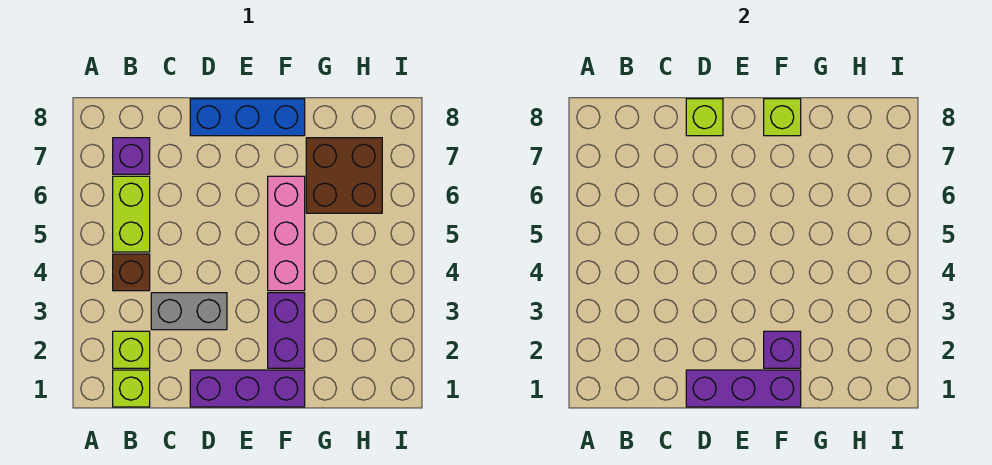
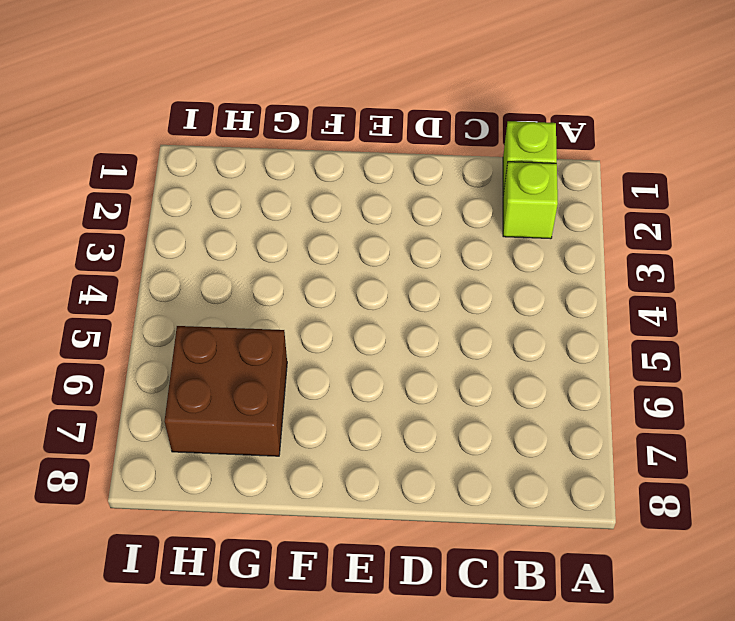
none -> brown 1x1 brick [113,254,150,291]
none -> lime 1x2 brick [113,176,150,252]
none -> purple 1x1 brick [113,138,150,174]

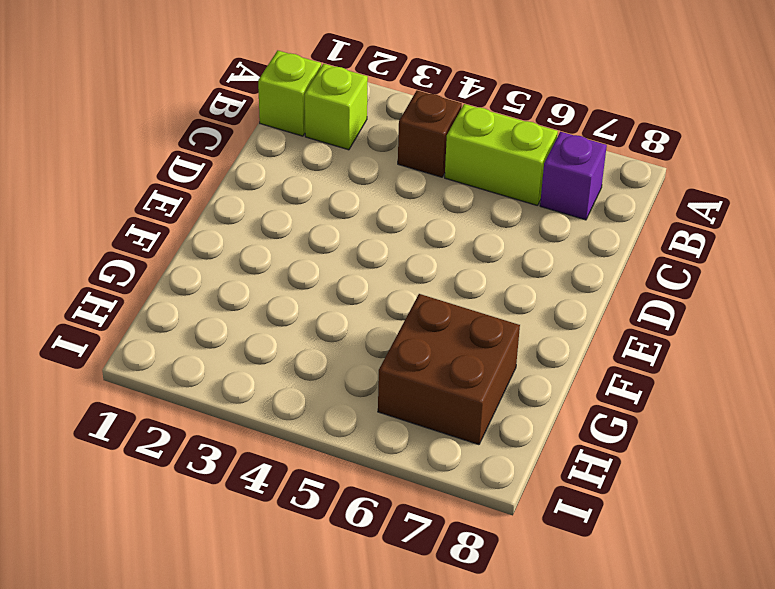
none -> grey 1x2 brick [151,293,227,330]
none -> purple 1x3 brick [190,370,305,407]
none -> blue 1x3 brick [190,99,305,136]

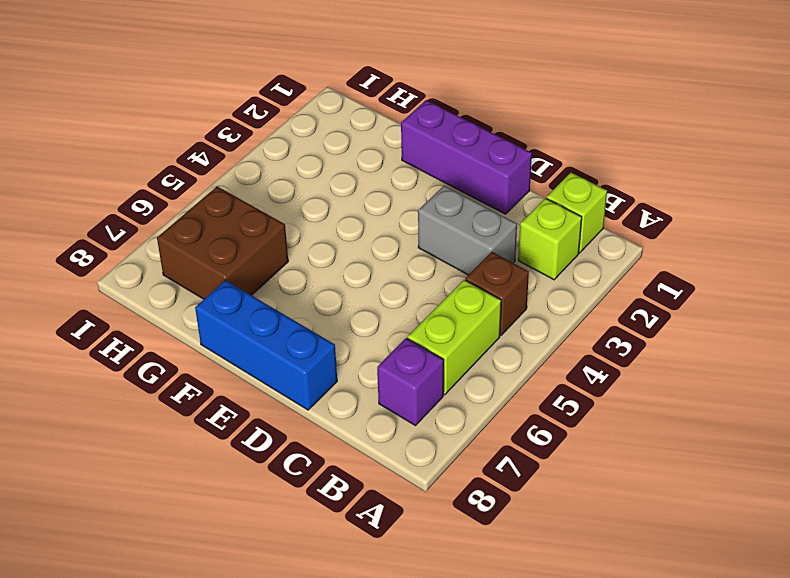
none -> purple 1x2 brick [268,293,305,368]
none -> pink 1x3 brick [268,176,305,291]
none -> purple 1x3 brick [686,370,801,407]

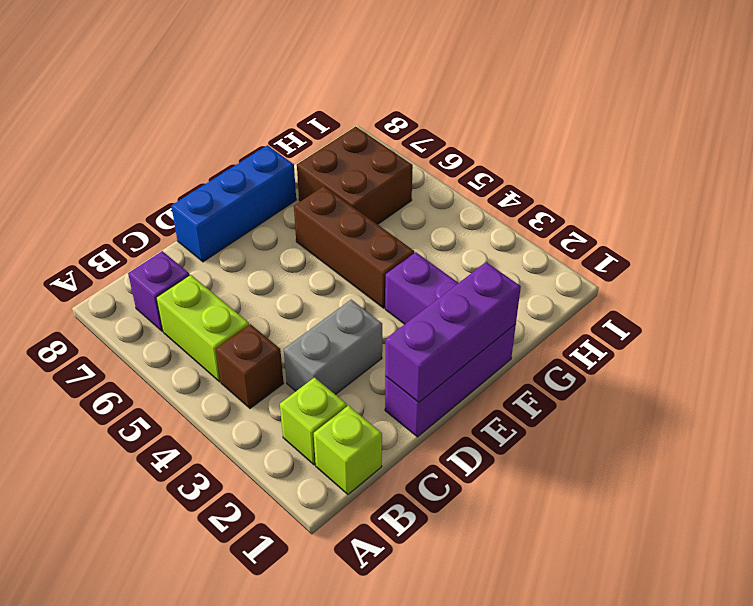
brown 1x3 brick [294,186,414,308] -> pink 1x3 brick [268,176,305,291]
none -> lime 1x1 brick [686,99,723,136]
none -> purple 1x1 brick [764,331,801,368]
none -> lime 1x1 brick [764,99,801,136]

